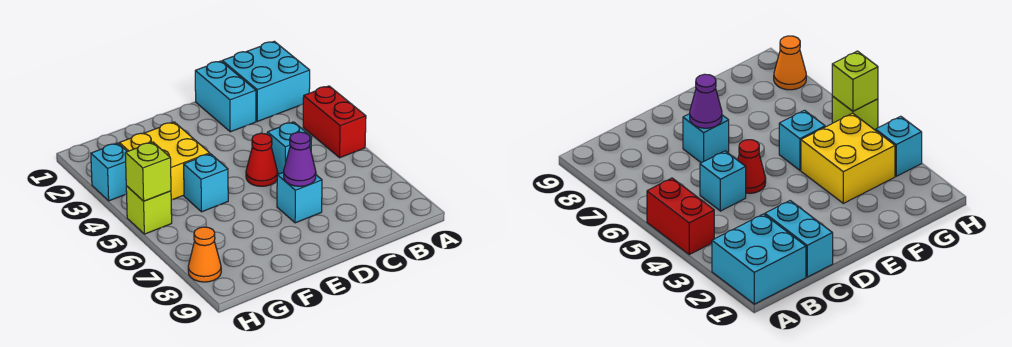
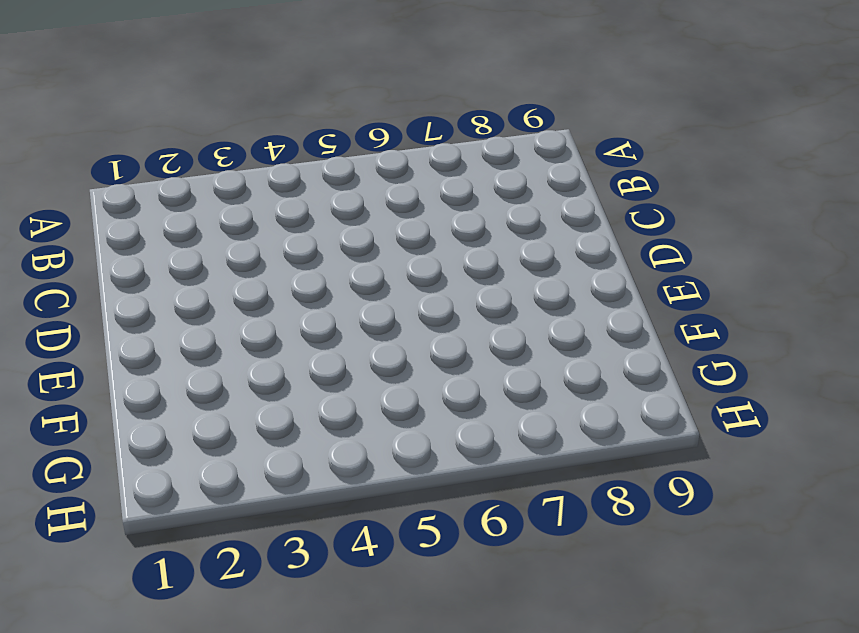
none -> cyan 2x2 brick [222,41,310,121]
none -> red 1x2 brick [303,86,366,158]
none -> cyan 1x2 brick [195,61,256,132]

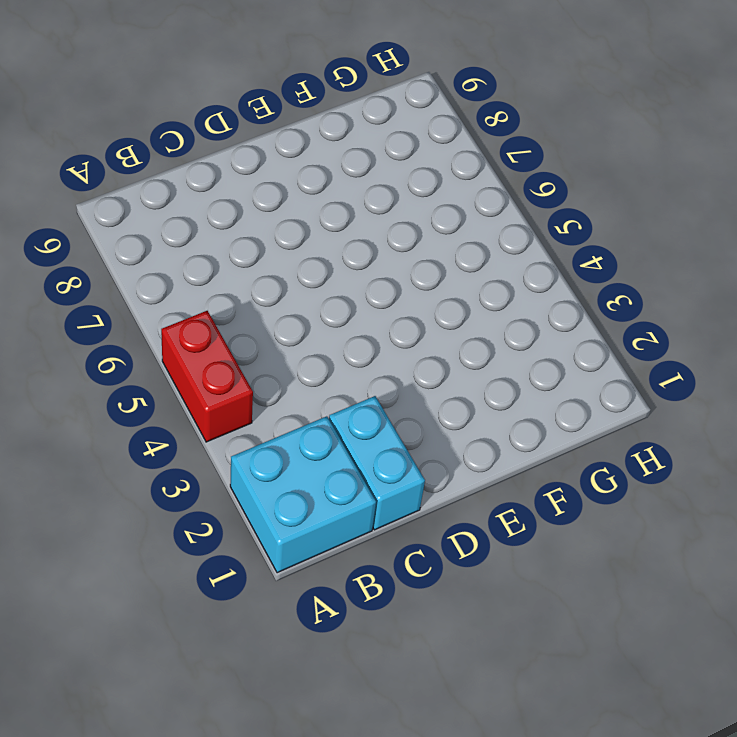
none -> cyan 1x1 brick [267,122,312,174]
none -> red 1x1 cone [246,133,278,186]
none -> cyan 1x1 brick [277,172,322,223]

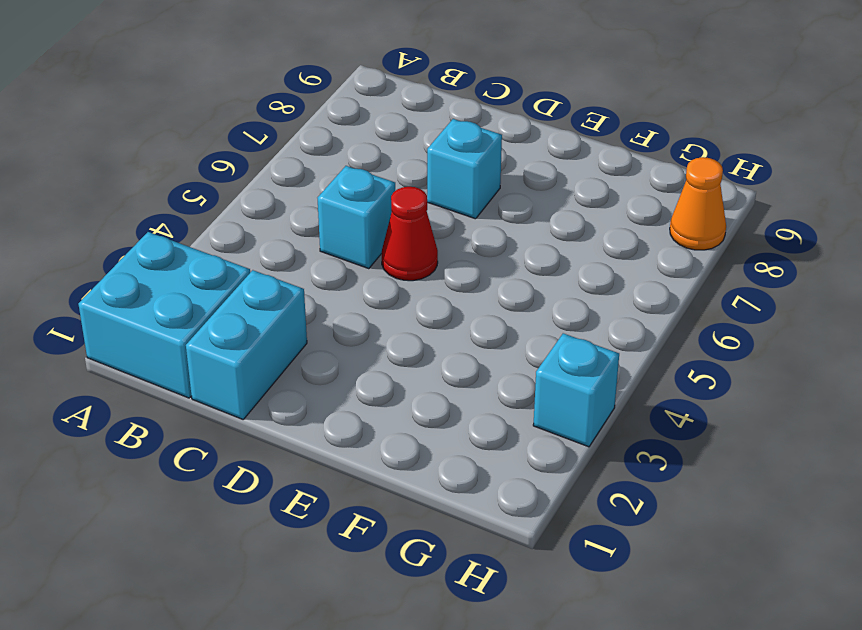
none -> red 1x2 brick [303,86,366,158]
none -> yellow 2x2 brick [119,122,210,200]
none -> cyan 1x1 brick [184,154,228,212]

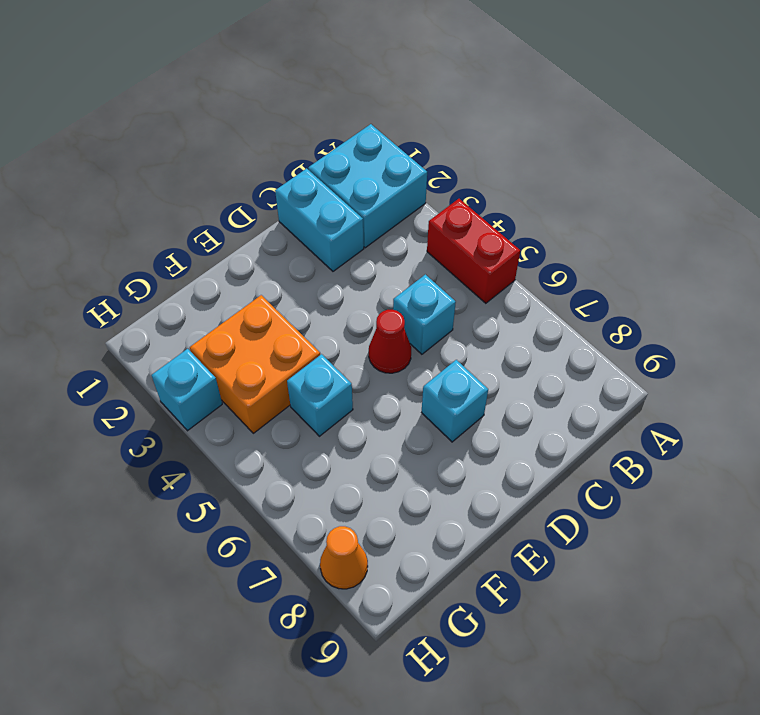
orange 2x2 brick [190,295,320,433] -> yellow 2x2 brick [119,122,210,200]
none -> lime 1x1 brick [126,186,172,234]
none -> purple 1x1 cone [284,132,316,186]
none -> lime 1x1 brick [125,142,171,201]

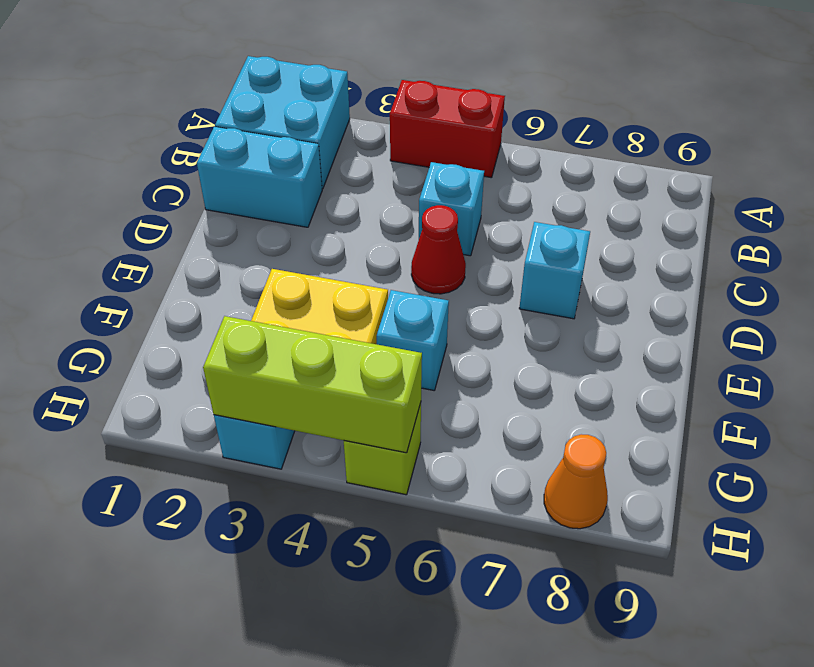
lime 1x3 brick [203,316,422,453] -> lime 1x1 brick [125,142,171,201]
none -> purple 1x1 cone [284,132,316,186]

